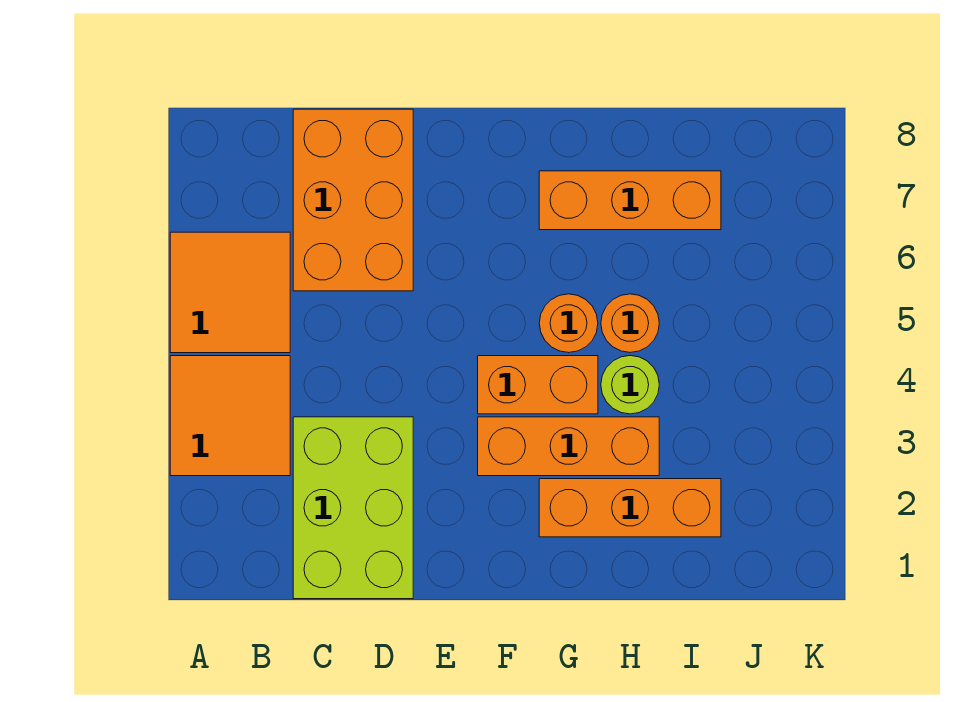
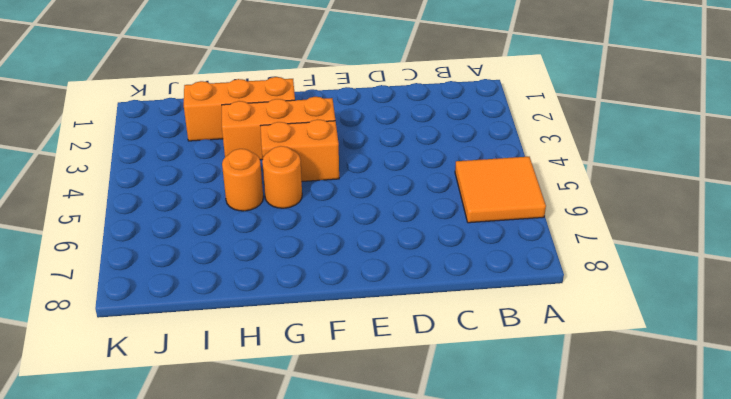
none -> orange 2x2 tile [170,356,290,476]
none -> lime 2x3 brick [293,417,413,599]

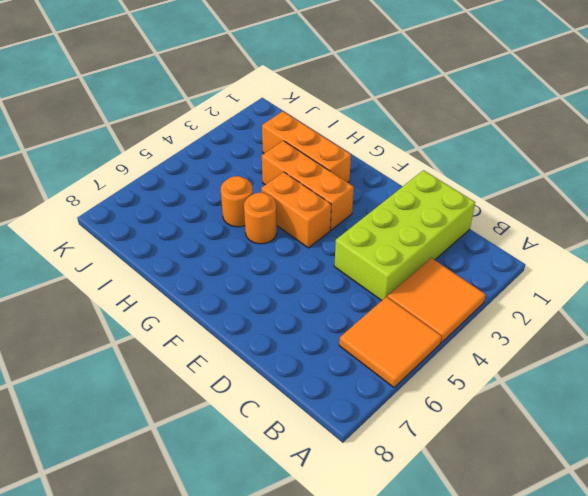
lime 2x4 brick [334,170,475,301] -> lime 2x3 brick [293,417,413,599]
none -> orange 2x3 brick [293,109,413,291]
none -> orange 1x3 brick [539,171,721,230]

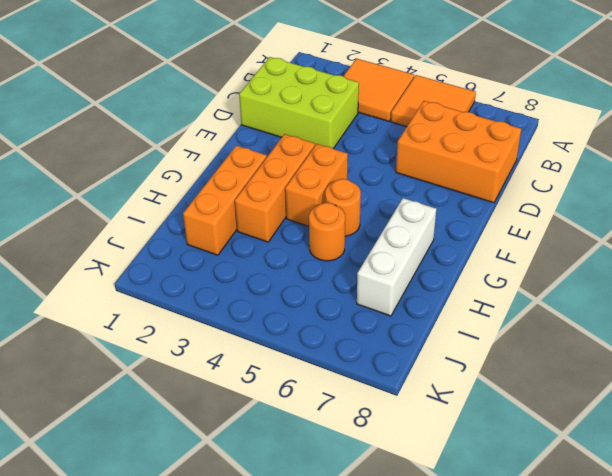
white 1x3 brick [357,198,436,316] -> orange 1x3 brick [539,171,721,230]
none -> lime 1x1 round brick [601,356,659,414]

